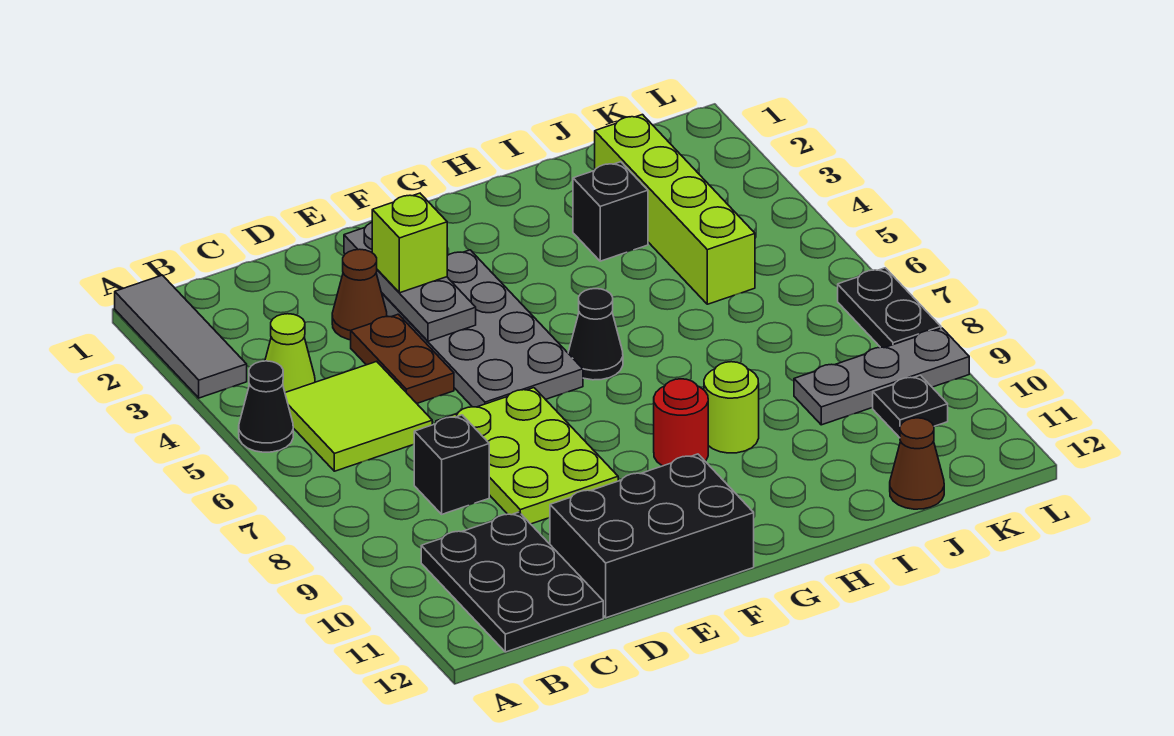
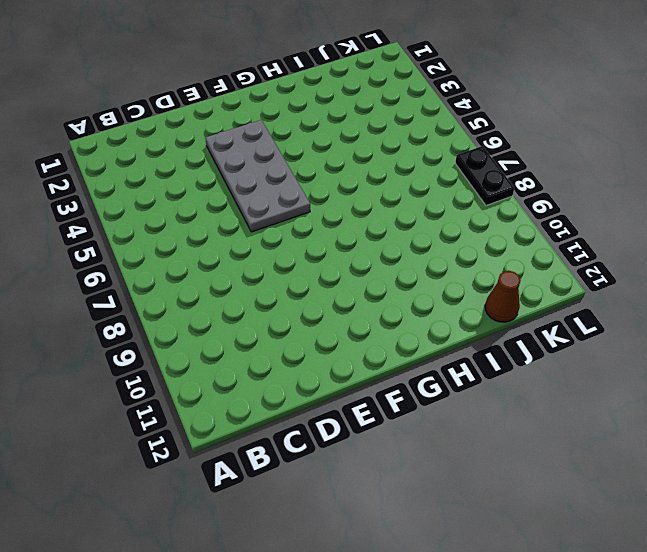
none -> grey 1x3 tile [115,275,247,398]
none -> black 1x1 cone [239,361,293,452]
none -> lime 1x1 cone [265,314,315,393]

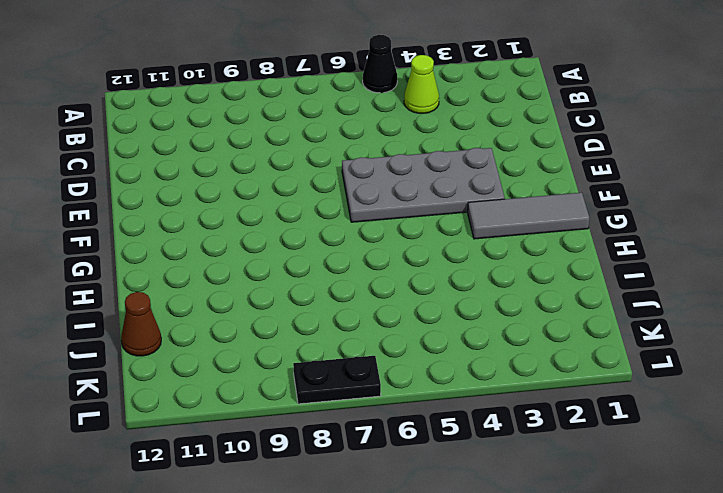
grey 1x3 tile [468,192,589,239] -> grey 1x3 tile moved to [115,275,247,398]
none -> lime 2x2 tile [285,361,432,471]
none -> black 2x3 plate [421,512,603,652]
none -> black 1x1 brick [414,415,489,514]

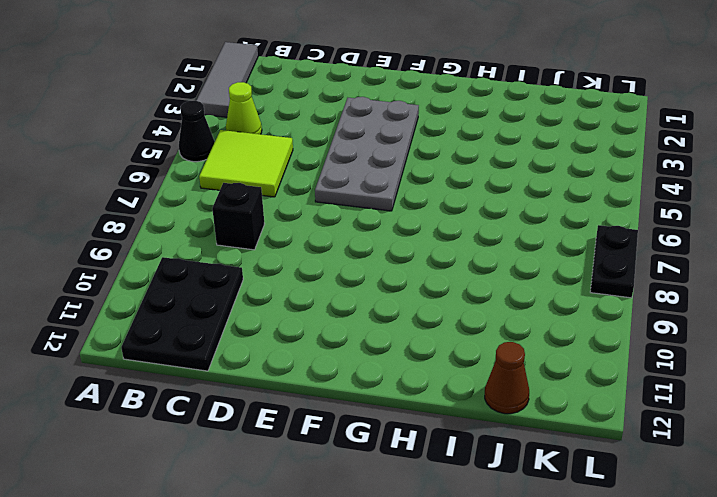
none -> brown 1x1 cone [332,249,387,340]
none -> brown 1x2 plate [351,314,454,403]
none -> lime 2x3 plate [436,388,618,524]

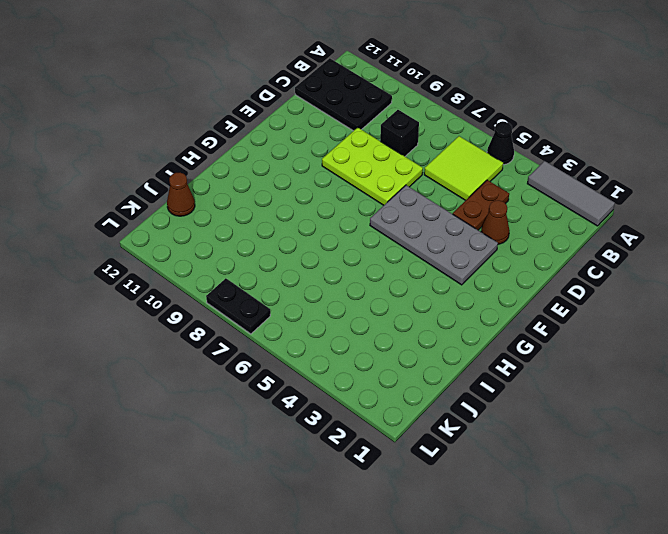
brown 1x2 plate [453,180,509,230] -> brown 1x2 plate turned to [351,314,454,403]
none -> lime 1x1 cone [265,314,315,393]
none -> black 2x3 brick [550,454,754,618]
none -> black 1x1 cone [568,289,623,380]

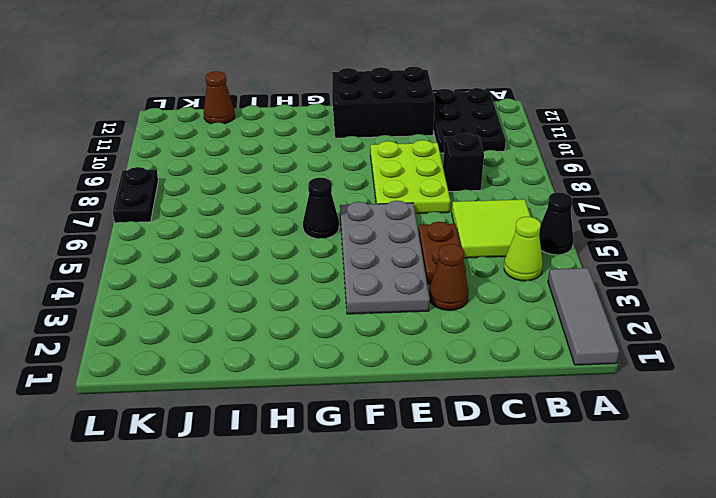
none -> red 1x1 round brick [654,379,708,466]
none -> lime 1x1 round brick [704,362,759,453]
none -> black 1x1 brick [573,162,648,261]

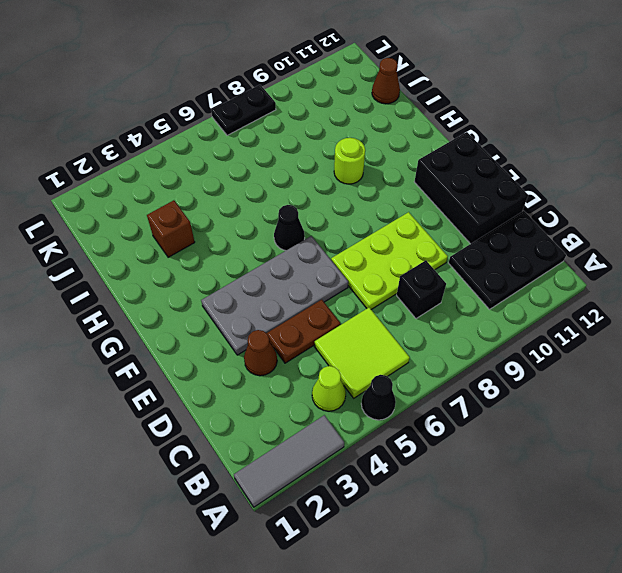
brown 1x1 brick [147,200,195,257] -> black 1x1 brick [573,162,648,261]
none -> red 1x1 round brick [654,379,708,466]
none -> lime 1x4 brick [595,115,755,304]
none -> grey 1x3 plate [794,328,969,425]

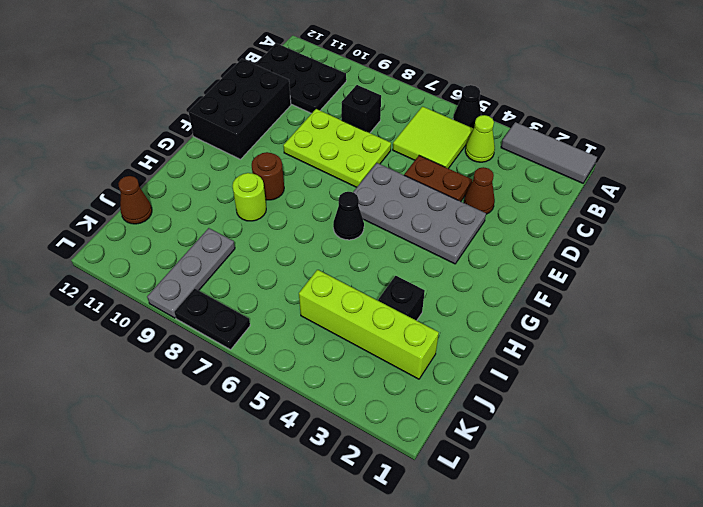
brown 1x1 round brick [252,152,284,200] -> red 1x1 round brick [654,379,708,466]
none -> black 1x1 plate [873,375,948,438]
none -> grey 1x3 plate [344,223,476,341]
none -> lime 1x1 brick [372,193,447,293]

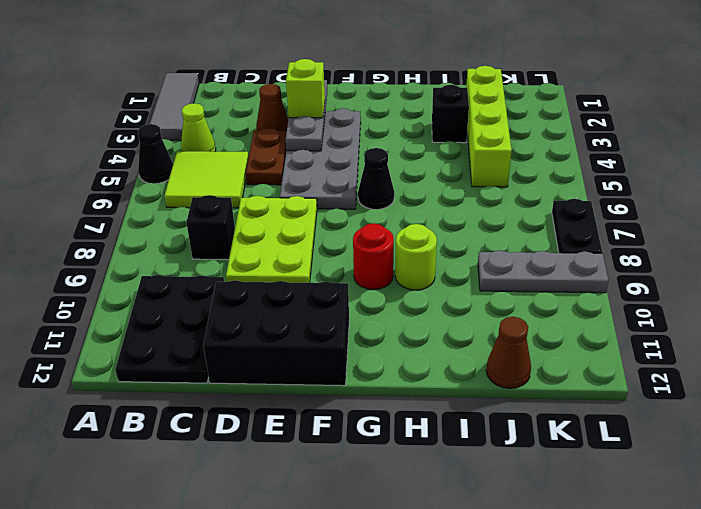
none -> black 1x1 plate [873,375,948,438]

